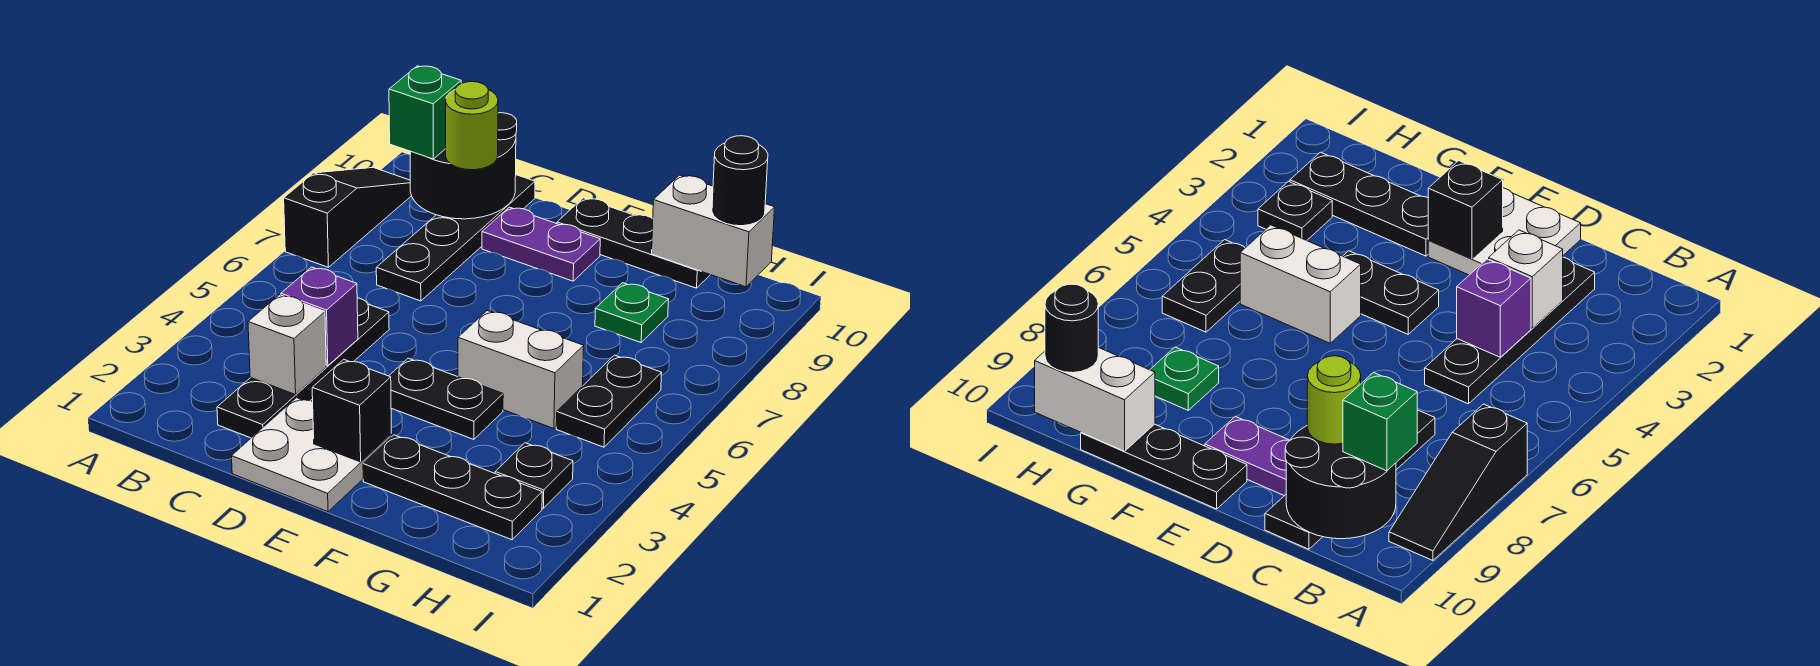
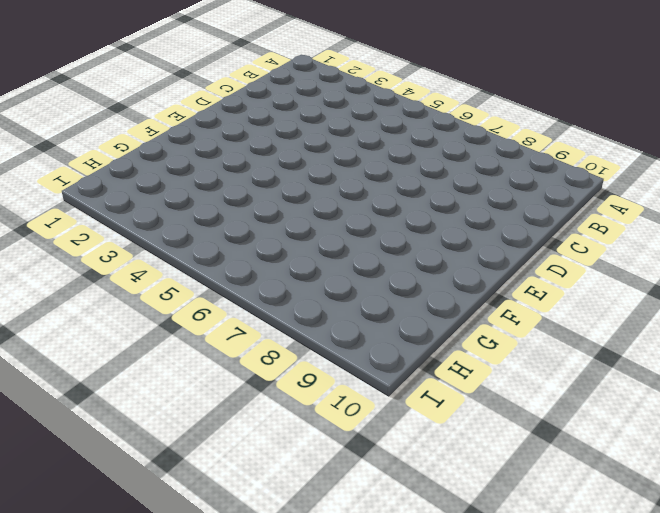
none -> black 1x3 slope [284,168,411,267]
none -> black 1x4 plate [217,298,389,438]
none -> black 1x4 plate [376,175,535,301]

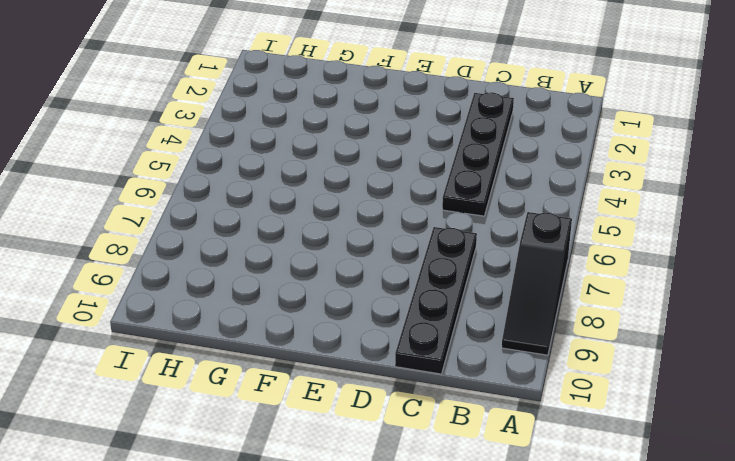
none -> white 2x2 plate [232,398,391,512]
none -> purple 1x2 plate [482,207,600,281]
none -> black 1x2 plate [389,358,503,439]

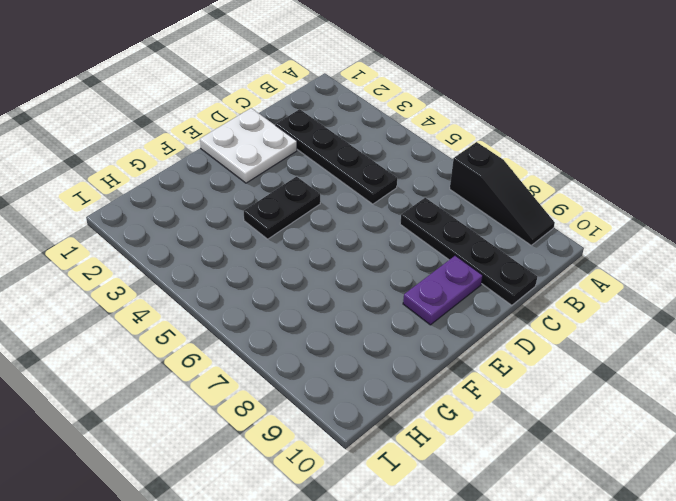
none -> black 1x3 plate [557,198,710,288]
none -> black 1x3 plate [363,435,542,540]
none -> white 1x2 brick [458,311,584,429]

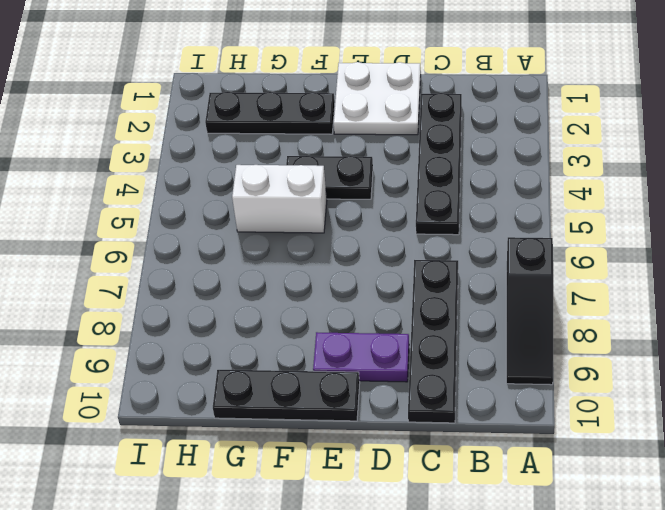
none -> green 1x1 plate [595,283,669,343]
none -> black 1x1 plate [495,443,573,508]
none -> black 1x2 plate [556,355,661,447]

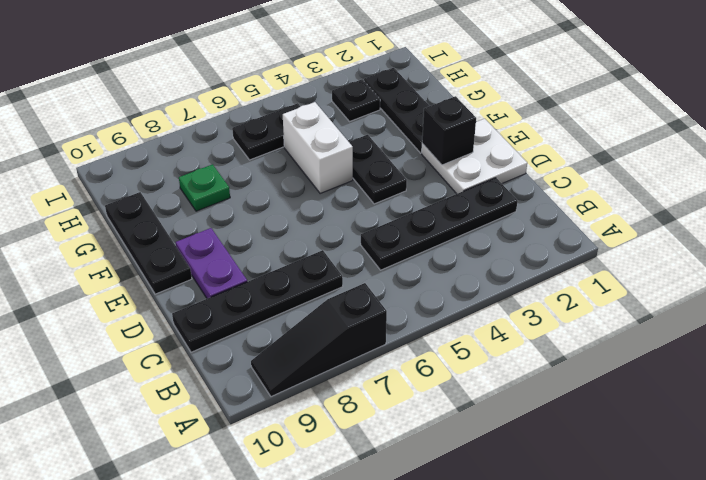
none -> black 2x2 round brick [410,113,517,219]
none -> white 1x1 brick [248,295,326,395]
none -> purple 1x1 brick [281,267,358,366]

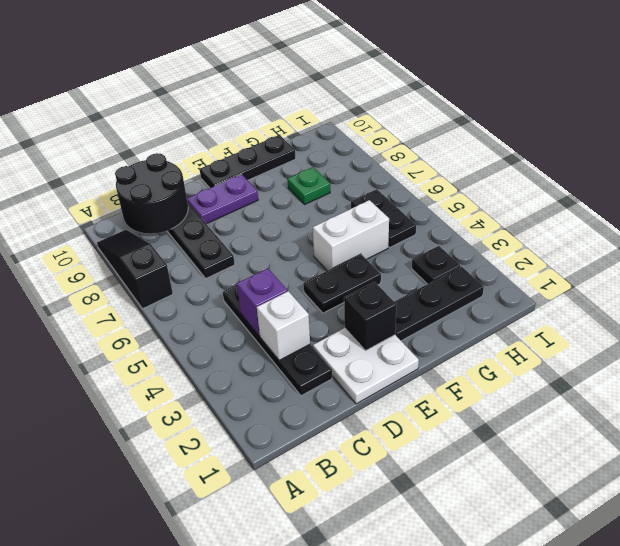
none -> white 1x2 brick [652,175,775,287]
none -> green 1x1 brick [389,66,461,159]
none -> lime 1x1 round brick [446,82,498,170]

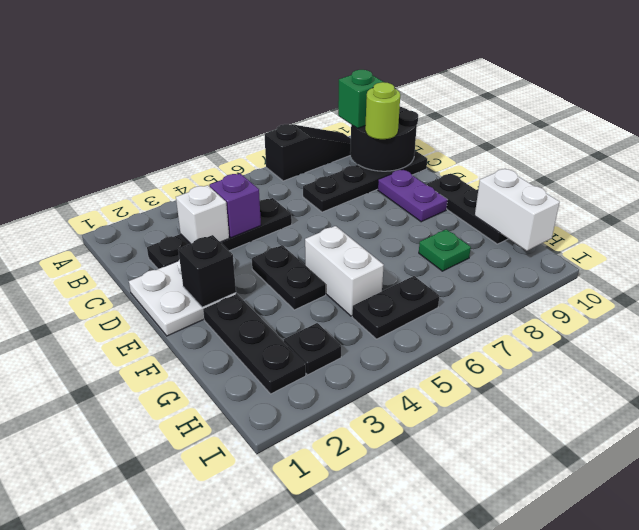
none -> black 1x1 round brick [712,136,768,226]

